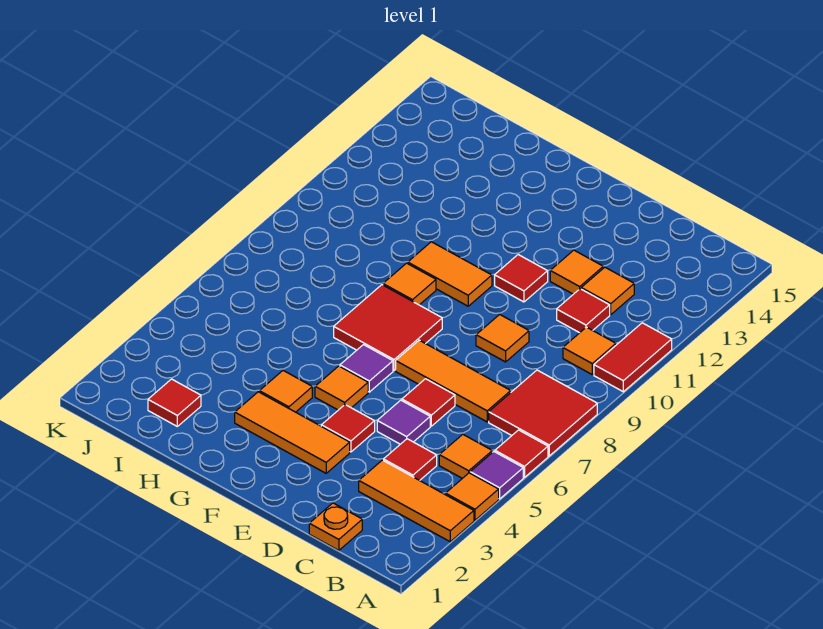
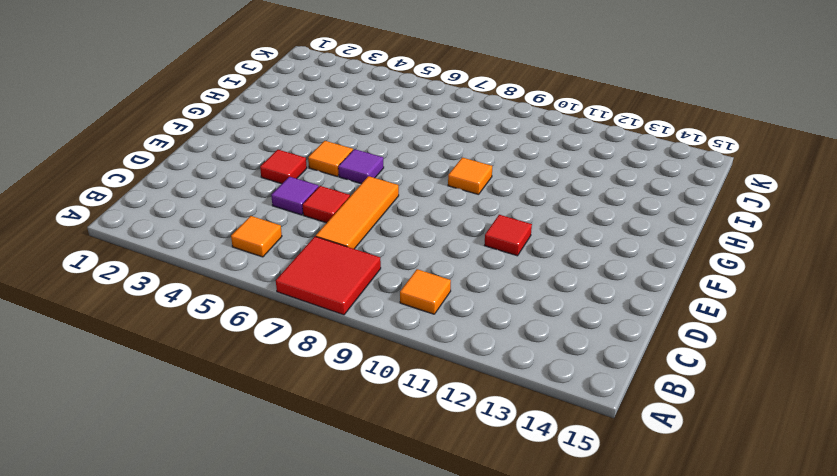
none -> orange 1x3 tile [359,460,474,542]
none -> orange 1x1 tile [446,473,499,520]
none -> purple 1x1 tile [470,452,523,499]

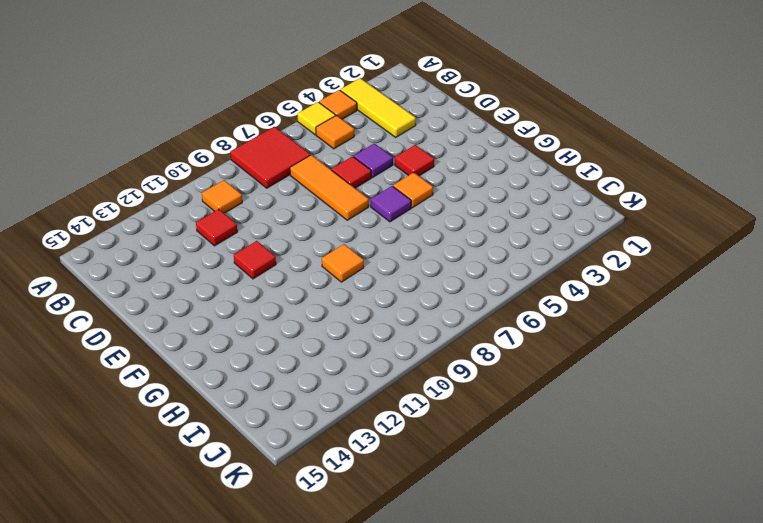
yellow 1x3 tile [340,78,416,137] -> orange 1x3 tile [359,460,474,542]
yellow 1x1 tile [297,102,336,135] -> purple 1x1 tile [470,452,523,499]
none -> red 1x1 tile [495,430,548,477]
none -> red 1x2 tile [594,323,672,392]
none -> orange 1x1 plate [309,503,362,550]

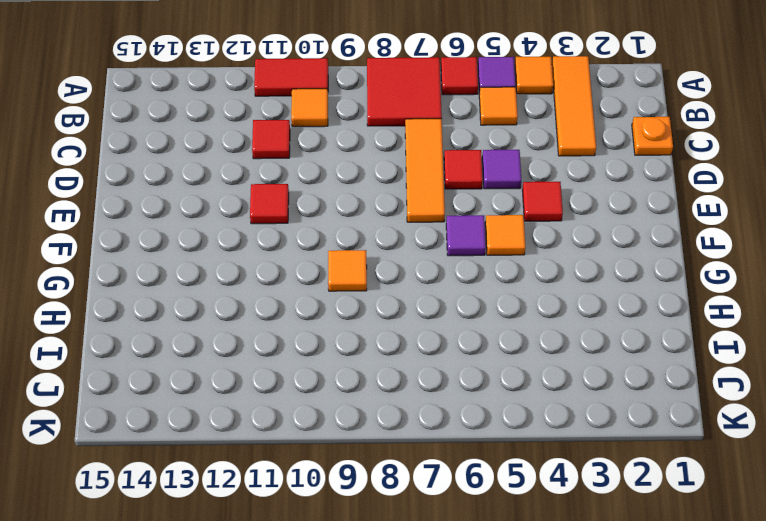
none -> red 1x1 tile [384,439,437,480]
none -> orange 1x1 tile [581,267,634,315]
none -> orange 1x1 tile [476,314,529,362]

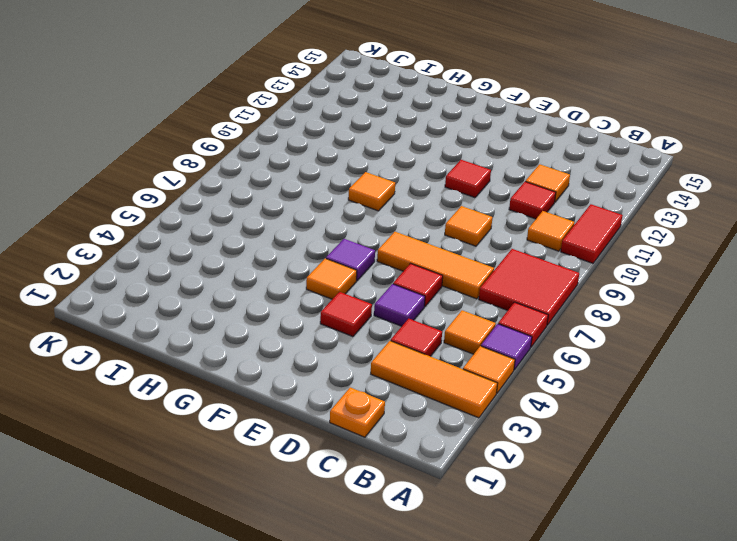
none -> orange 1x1 tile [550,250,603,294]
none -> orange 1x3 tile [235,392,350,473]
none -> red 2x2 tile [334,285,442,371]

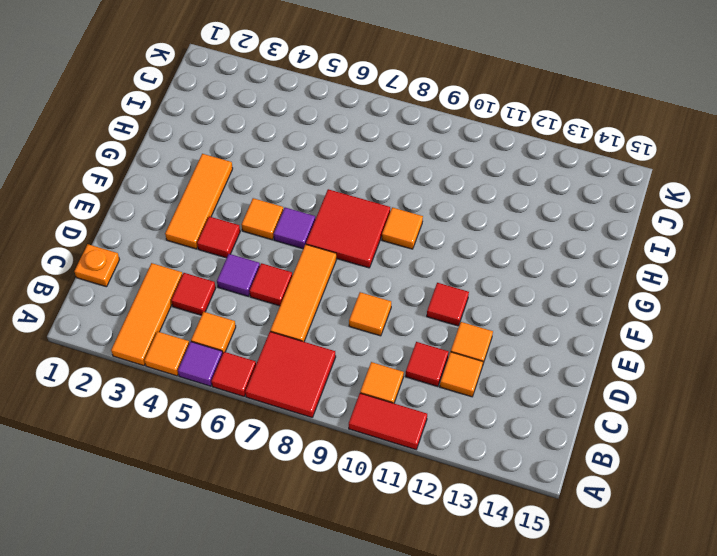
none -> orange 1x2 tile [408,242,492,306]
none -> orange 1x1 tile [259,371,312,412]
none -> red 1x1 tile [148,379,201,426]

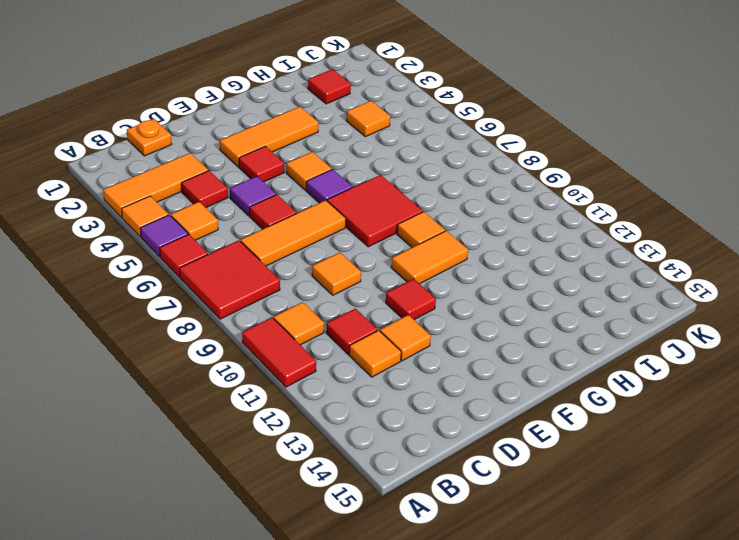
orange 1x1 tile [346,101,390,137] -> orange 1x1 tile moved to [259,371,312,412]

